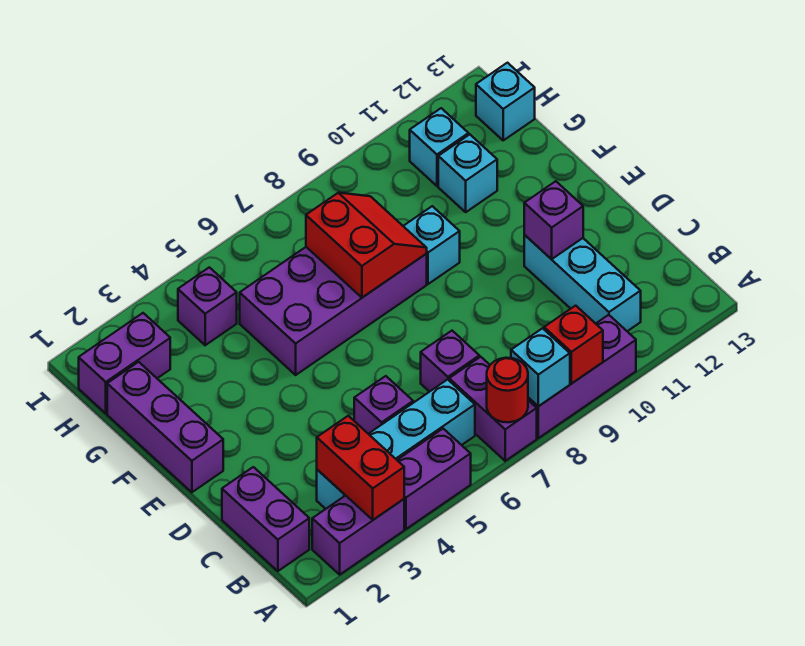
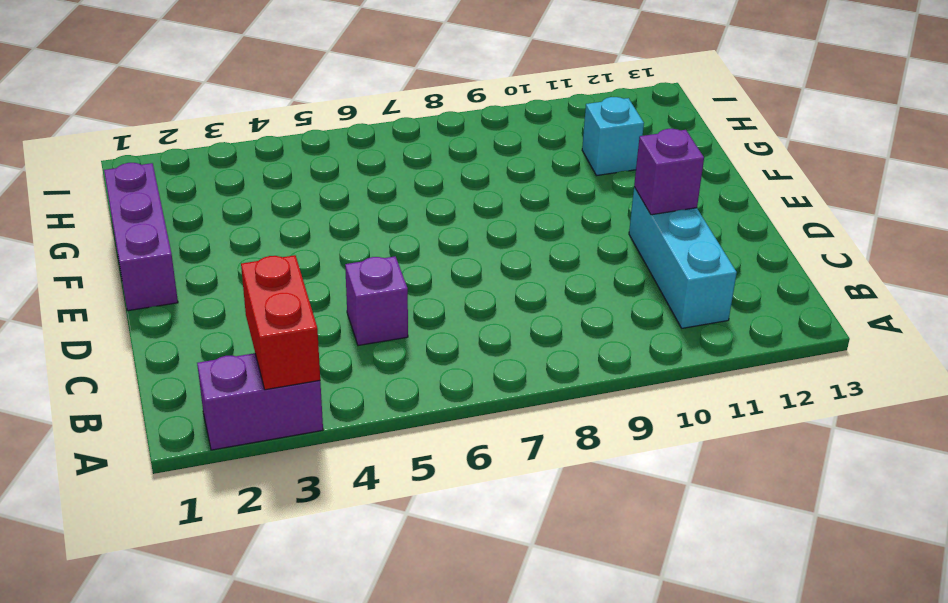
none -> purple 1x2 brick [397,429,471,529]
none -> purple 1x2 brick [449,357,537,461]
none -> purple 1x3 brick [528,315,636,438]

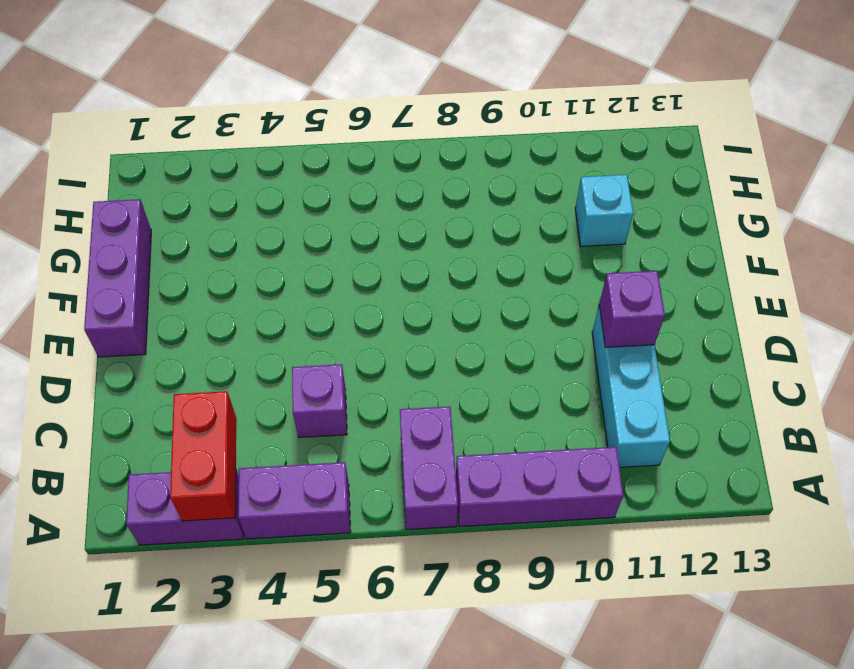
none -> purple 1x2 brick [222,467,309,571]
none -> cyan 1x4 brick [317,380,475,509]
none -> purple 1x1 brick [421,331,479,392]

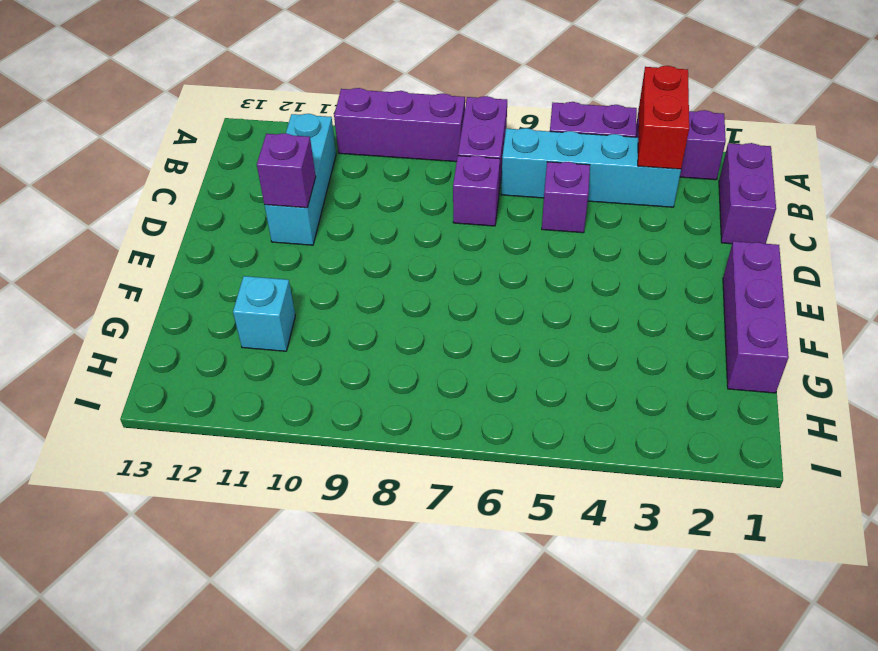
none -> purple 2x4 brick [240,247,427,375]
none -> cyan 1x1 brick [404,206,460,284]
none -> purple 1x2 brick [79,313,170,413]

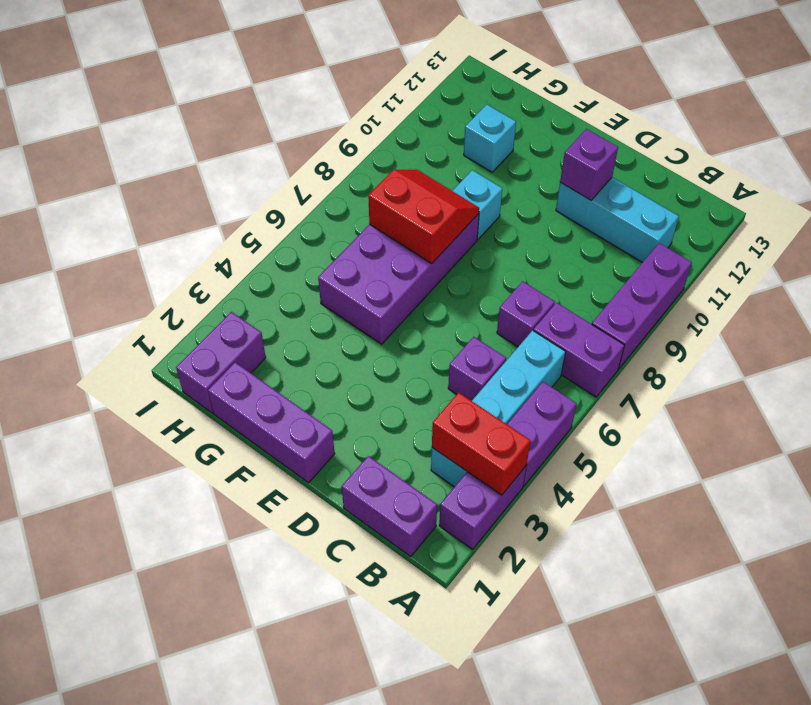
none -> purple 1x1 brick [178,267,237,345]
none -> cyan 1x1 brick [410,108,469,186]
none -> cyan 1x1 brick [476,63,535,140]

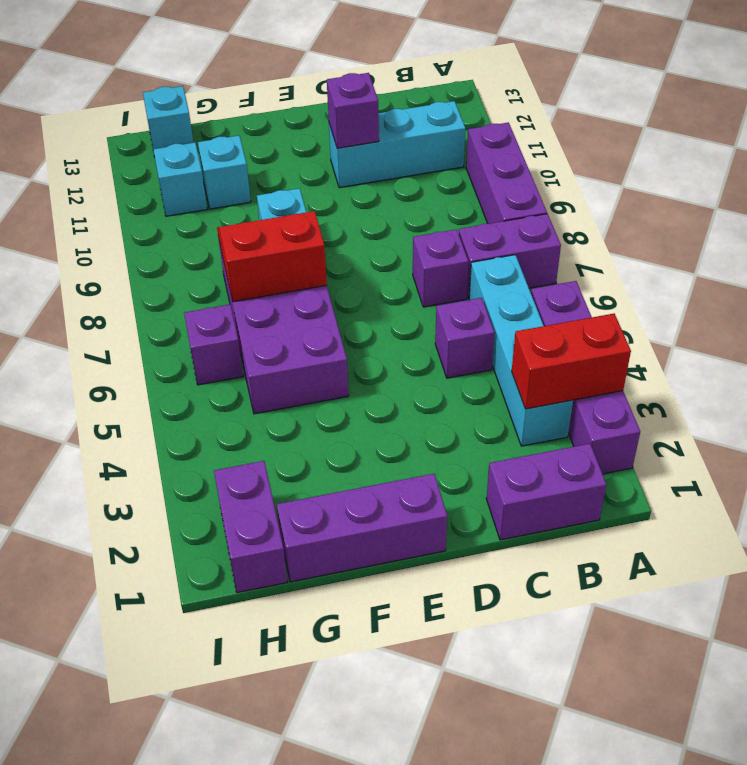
purple 1x1 brick [184,305,243,385] -> purple 1x1 brick moved to [178,267,237,345]
none -> red 1x1 round brick [487,358,528,422]
none -> cyan 1x1 brick [511,328,570,406]
none -> red 1x1 brick [544,306,603,383]

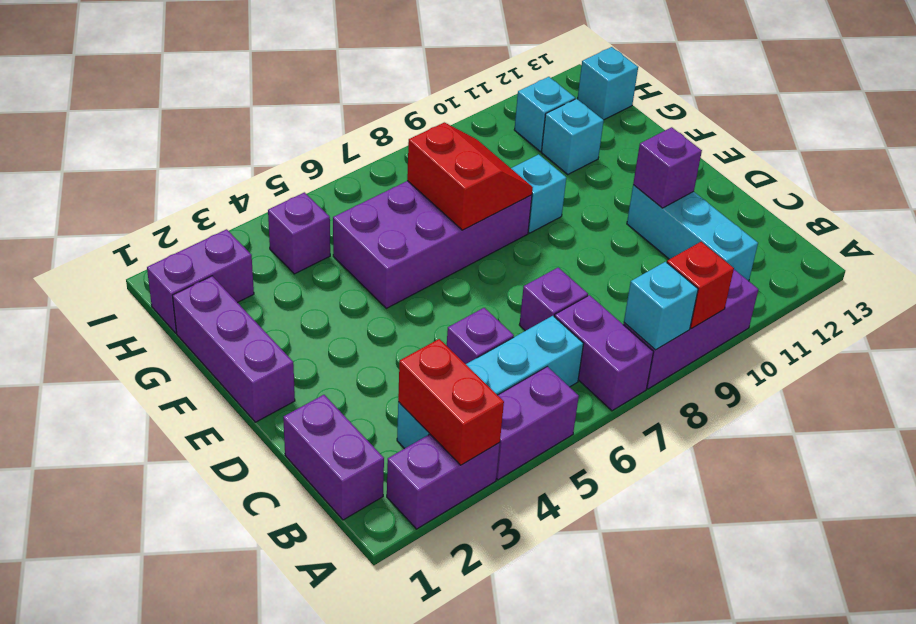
none -> red 1x1 round brick [487,358,528,422]

